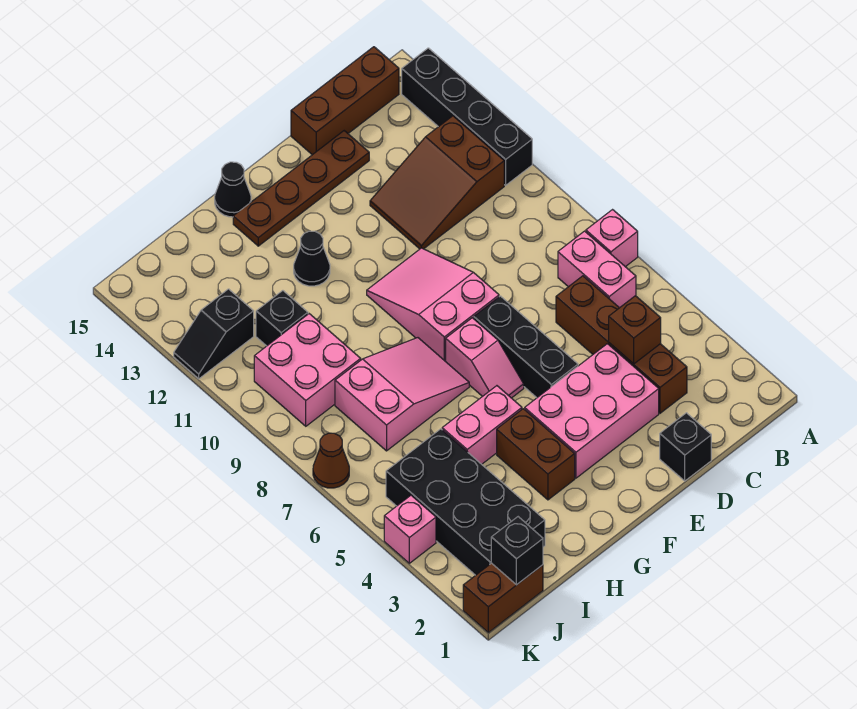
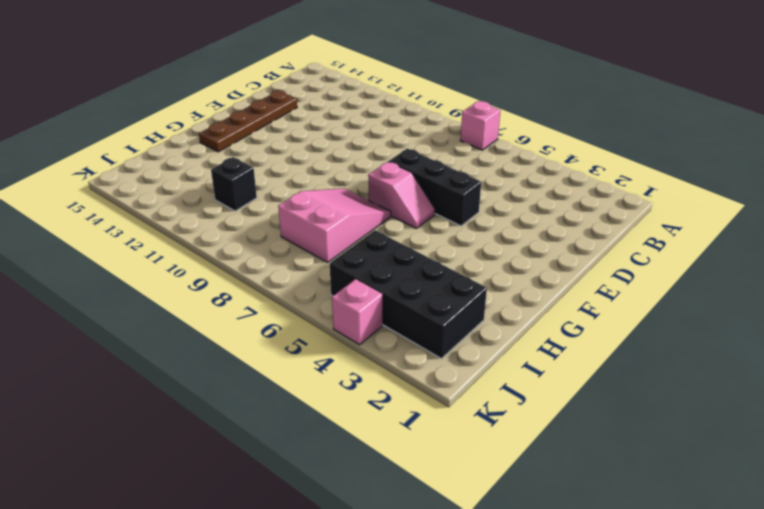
none -> black 1x4 brick [402,48,532,185]
none -> pink 1x2 brick [558,231,636,308]
none -> brown 2x3 slope [370,116,504,249]

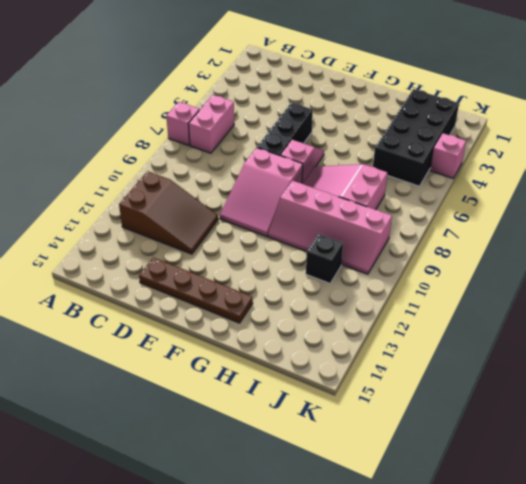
pink 2x4 slope [268,181,392,274] -> pink 2x2 brick [254,314,361,426]
none -> black 1x4 brick [402,48,532,185]
none -> brown 1x3 brick [291,47,399,155]
none -> brown 1x4 brick [556,276,687,413]

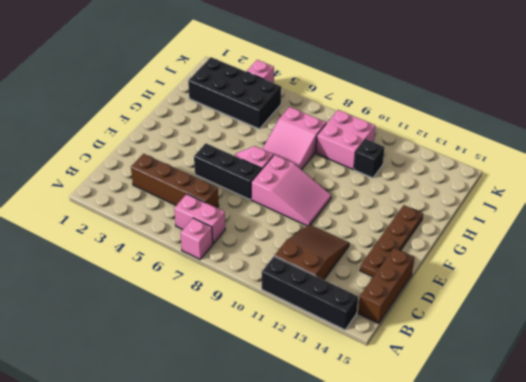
none -> black 1x1 brick [660,413,711,481]
none -> pink 2x3 brick [525,344,659,478]
none -> brown 1x2 brick [497,409,575,500]

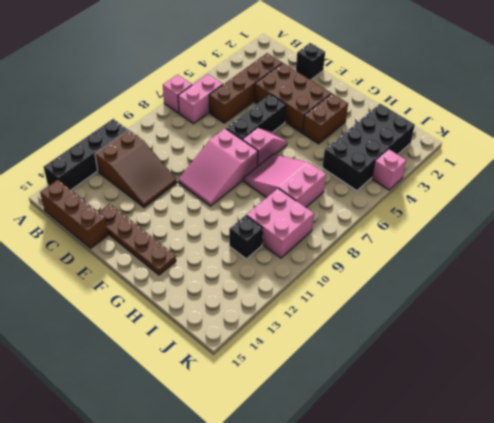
brown 2x3 brick [254,63,331,133] -> pink 2x3 brick [525,344,659,478]
none -> pink 1x2 brick [442,386,522,464]
none -> black 1x1 cone [294,231,330,286]
none -> black 1x1 cone [215,162,251,217]

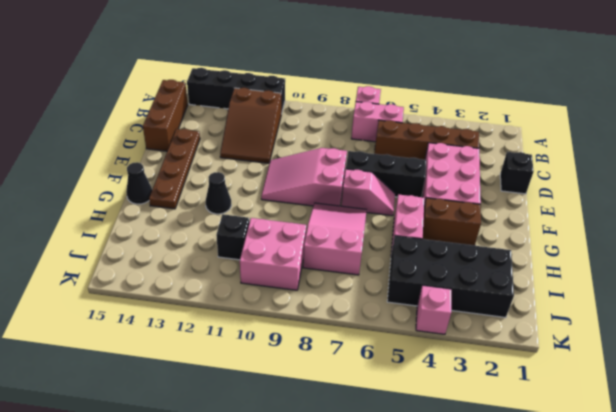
none -> brown 1x2 brick [463,563,543,633]
none -> black 1x2 slope [174,289,254,379]
none -> brown 1x1 cone [313,433,349,488]

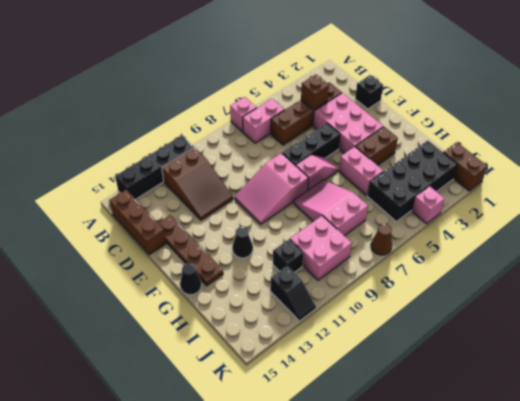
none -> black 1x1 brick [491,517,543,585]

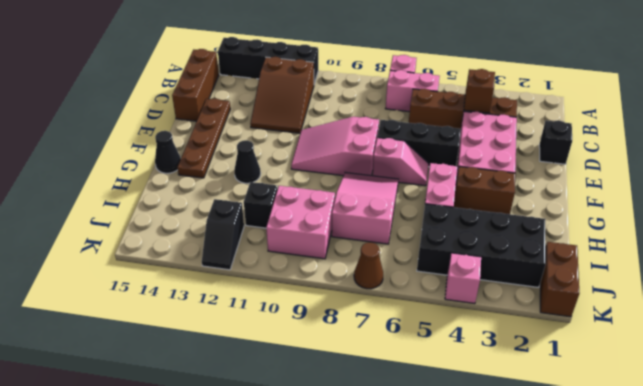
none -> black 1x1 brick [491,517,543,585]

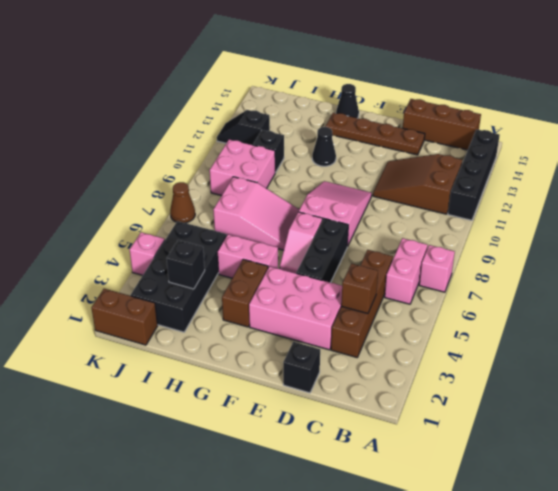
black 1x1 brick [167,240,205,289] -> black 1x1 brick moved to [491,517,543,585]

